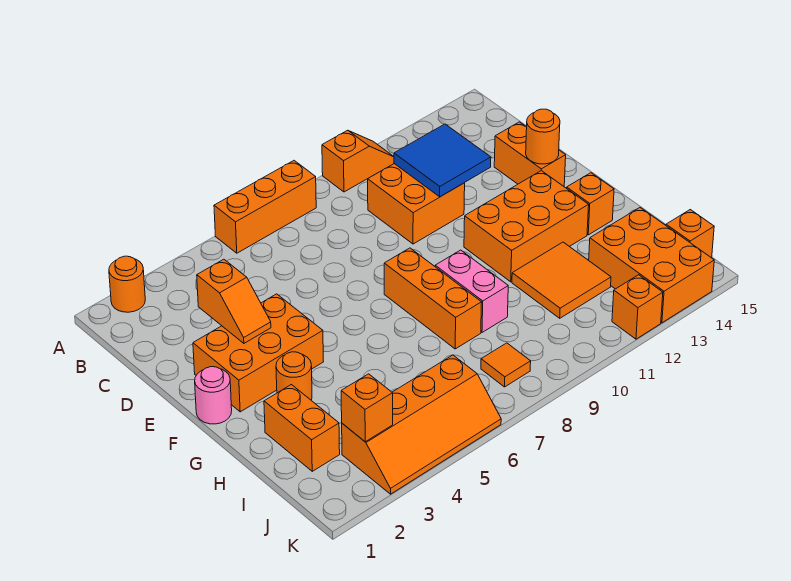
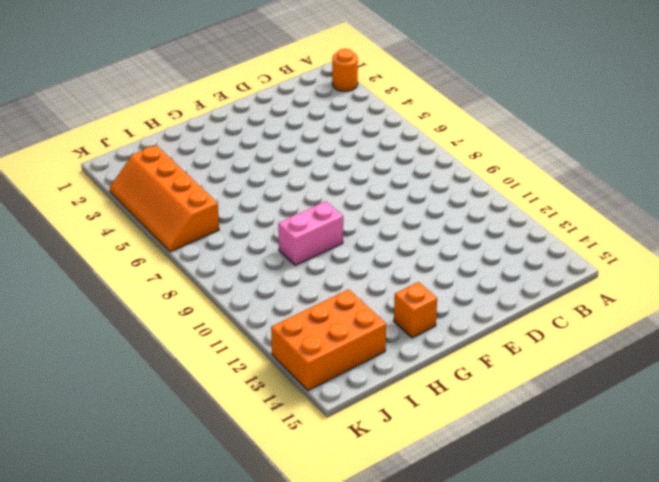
none -> orange 1x3 brick [214,161,316,253]
none -> orange 1x2 slope [322,130,394,192]
none -> orange 2x2 brick [368,164,465,244]

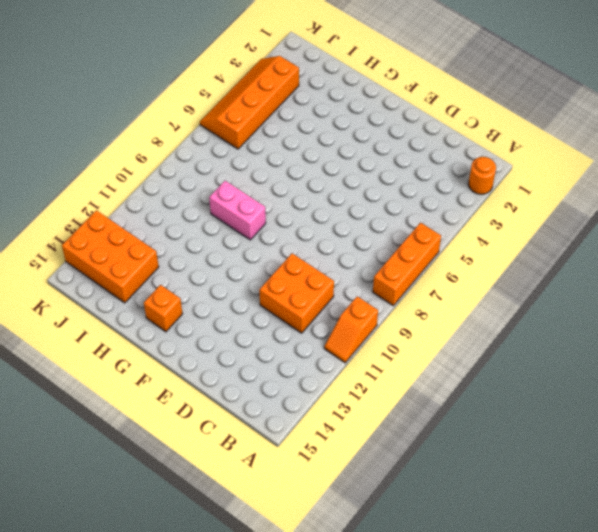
none -> orange 1x2 brick [494,122,566,186]
none -> orange 2x3 brick [193,294,323,412]
none -> pink 1x1 round brick [195,367,232,424]

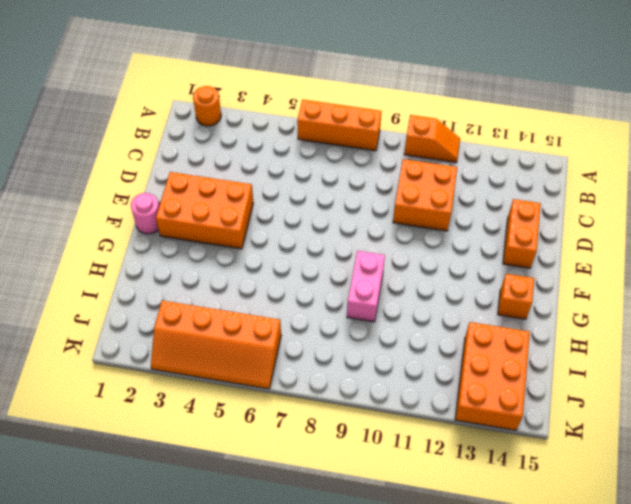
none -> orange 1x3 brick [384,248,482,349]
none -> orange 2x3 brick [464,171,589,282]
none -> orange 1x1 round brick [276,352,312,400]

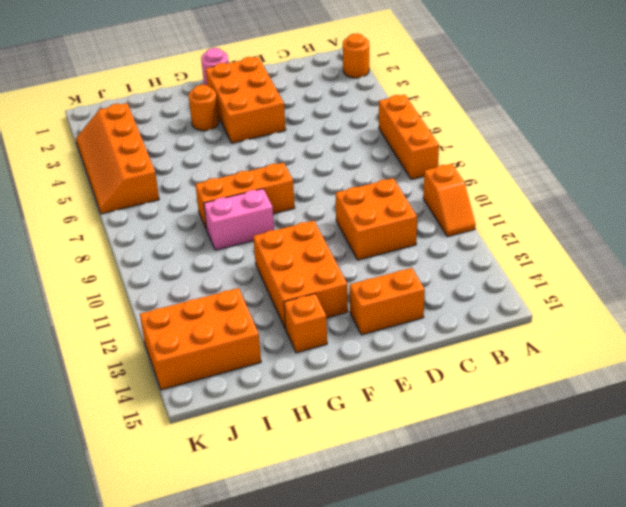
none -> orange 1x2 brick [264,385,340,471]
none -> orange 2x2 tile [512,242,611,318]
none -> orange 1x1 tile [481,343,531,387]

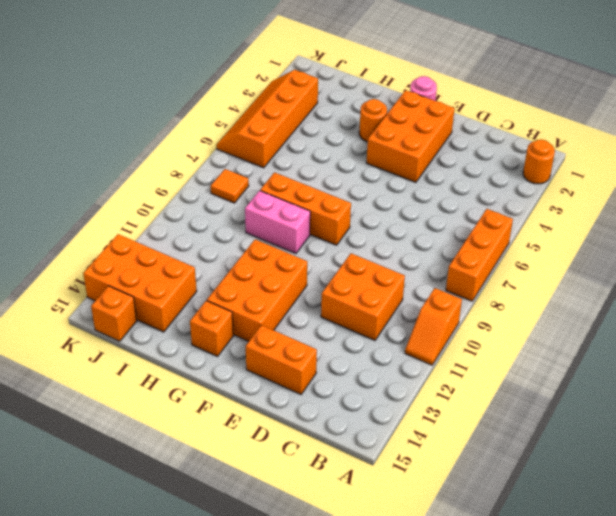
none -> orange 1x2 brick [264,385,340,471]
none -> orange 2x2 tile [512,242,611,318]
none -> orange 1x1 brick [612,275,663,339]

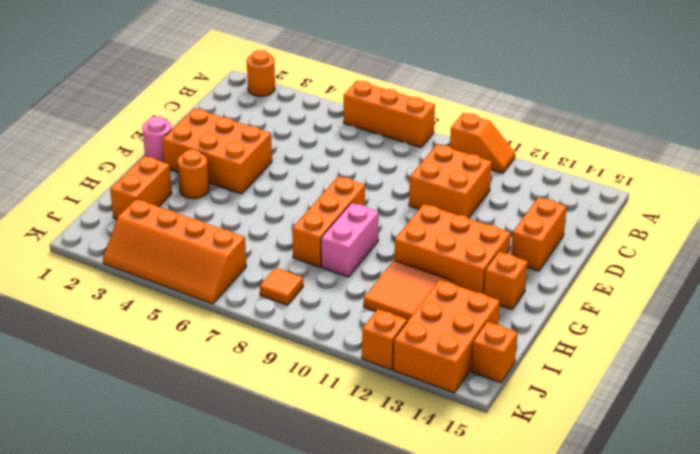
none -> blue 2x2 tile [394,124,491,197]
none -> orange 1x2 slope [197,259,271,343]
none -> orange 1x1 round brick [526,109,560,164]

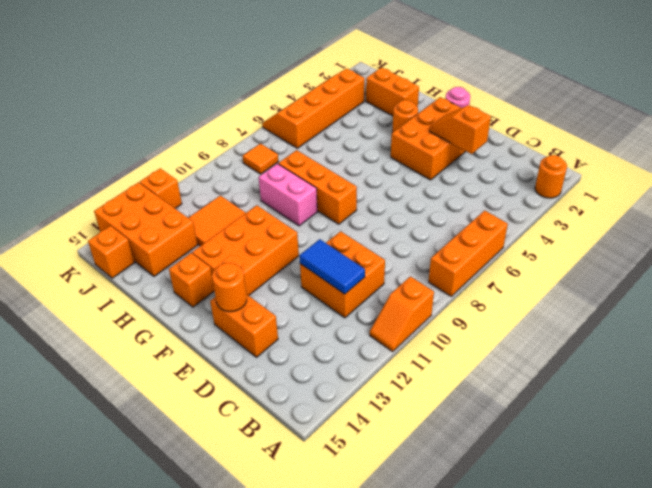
blue 1x2 tile [299,239,365,294] -> blue 2x2 tile [394,124,491,197]
none -> orange 1x1 brick [341,374,393,442]

